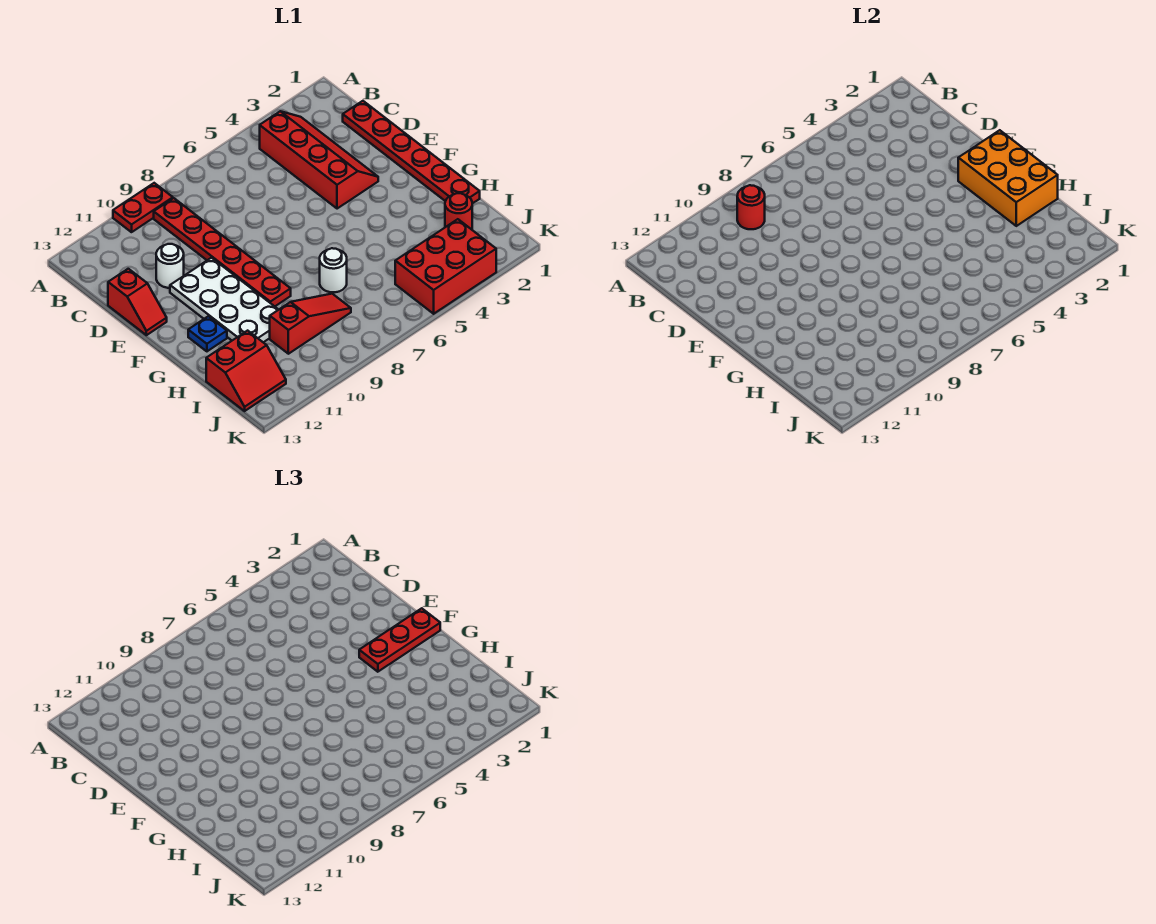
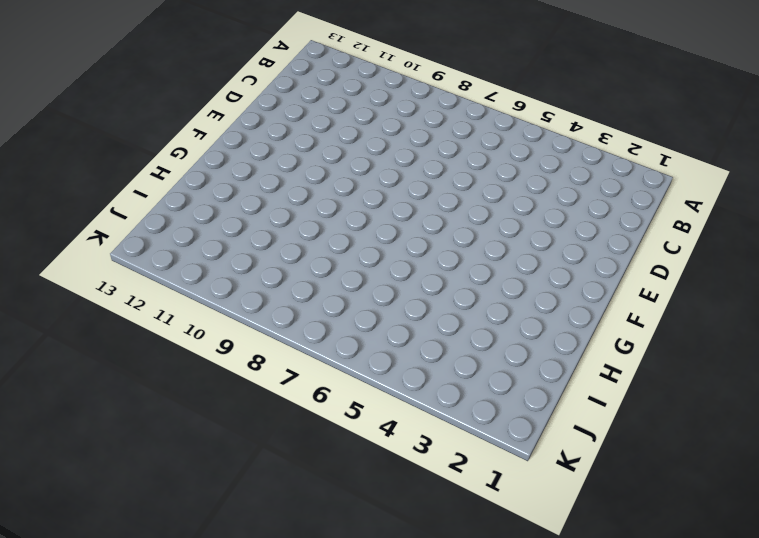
none -> red 1x2 plate [113,183,173,232]
none -> red 2x4 slope [260,111,378,209]
none -> red 1x6 plate [154,198,291,306]

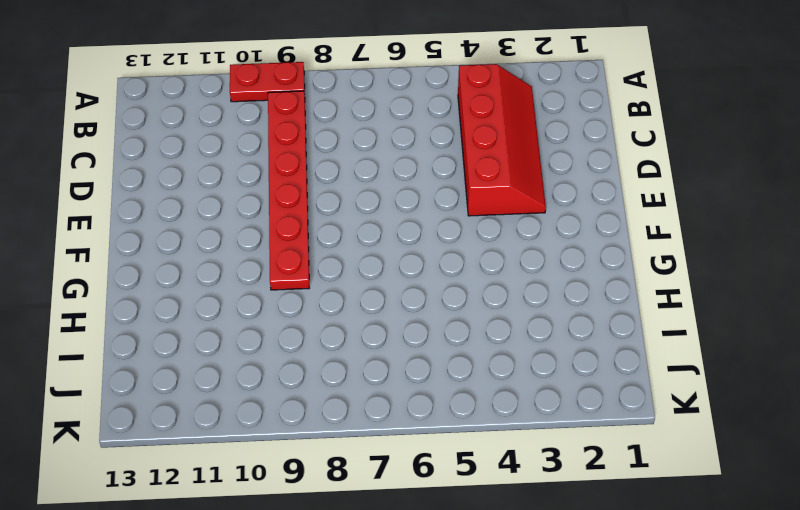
none -> red 1x6 plate [343,101,480,204]
none -> white 1x1 round brick [156,244,184,288]
none -> red 1x2 slope [108,269,167,335]

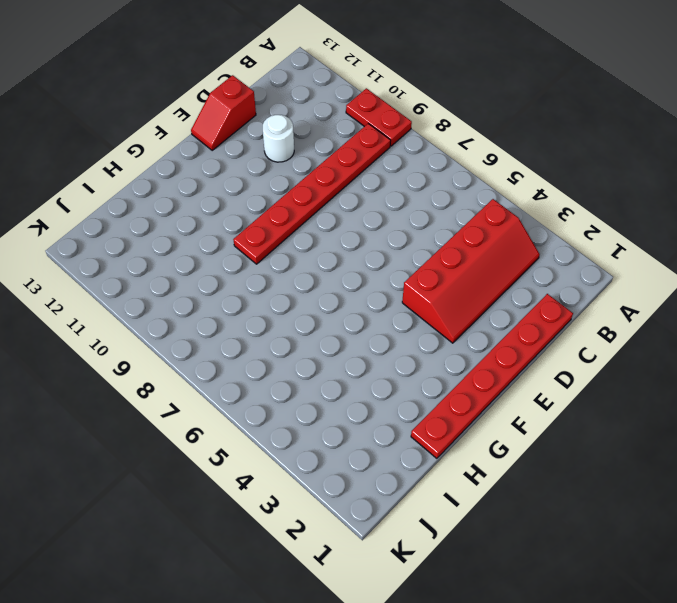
none -> white 2x4 plate [170,258,279,342]
none -> blue 1x1 plate [188,316,227,351]
none -> white 1x1 round brick [320,248,347,292]

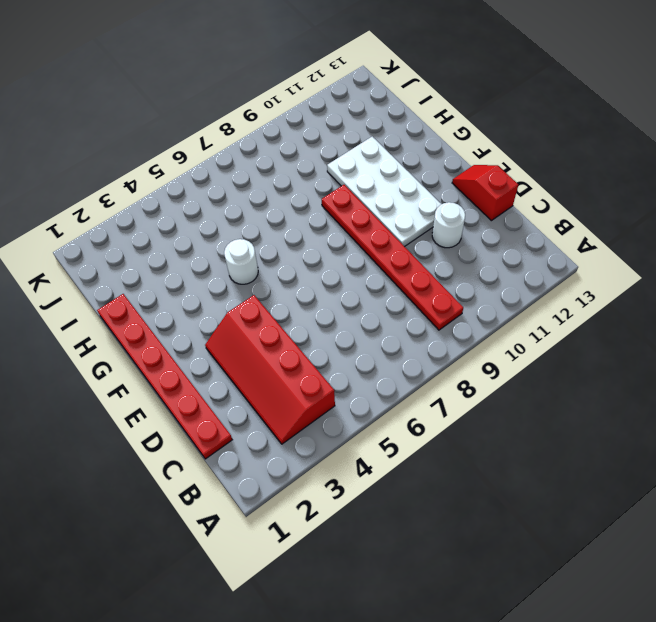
white 1x1 round brick [224,239,258,284] -> white 1x1 round brick moved to [320,248,347,292]
none -> red 1x2 plate [113,183,173,232]
none -> blue 1x1 plate [188,316,227,351]
none -> red 1x1 round brick [445,193,472,230]

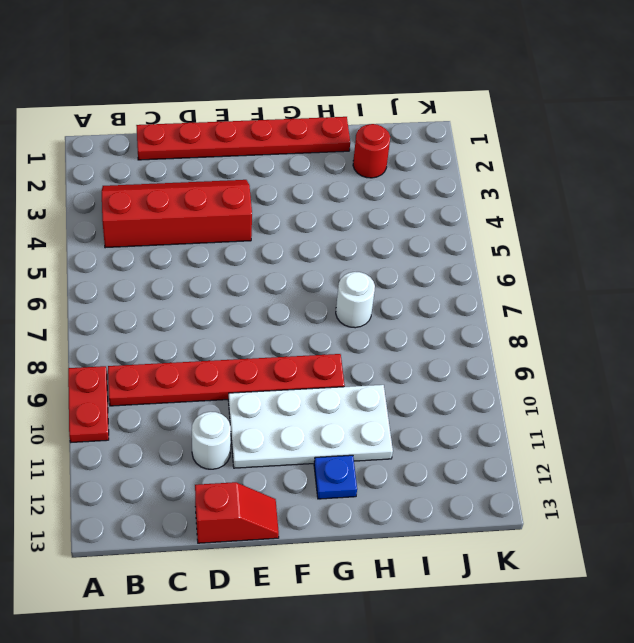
none -> red 1x3 slope [270,294,351,354]
none -> red 2x2 slope [206,331,286,411]
none -> red 2x3 brick [395,219,496,314]

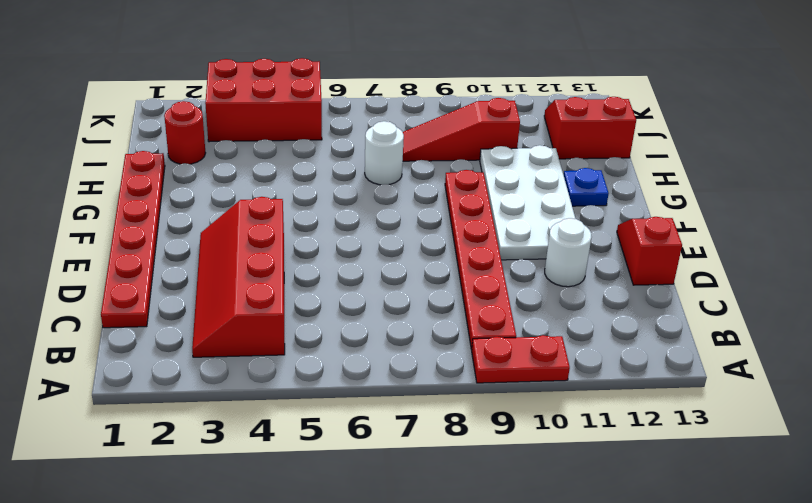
none -> red 1x1 round brick [737,185,765,229]
none -> orange 2x3 brick [958,130,1058,226]
none -> red 1x3 plate [359,608,440,672]

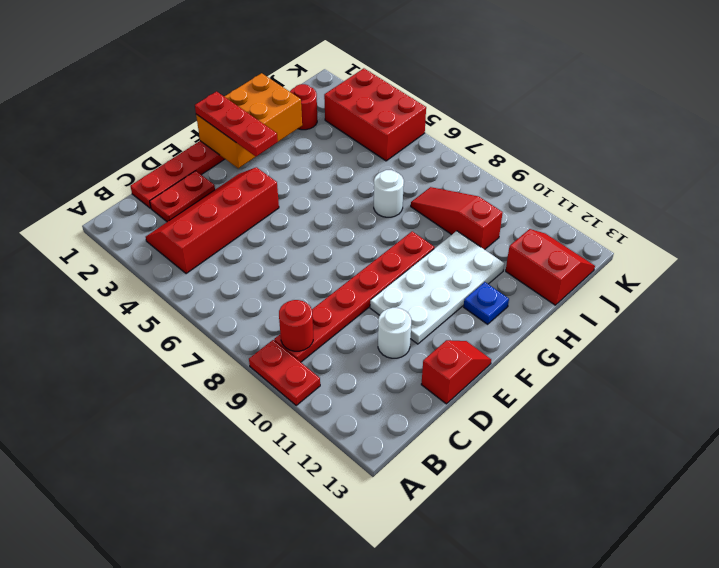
red 1x2 plate [150,171,215,222] -> none

